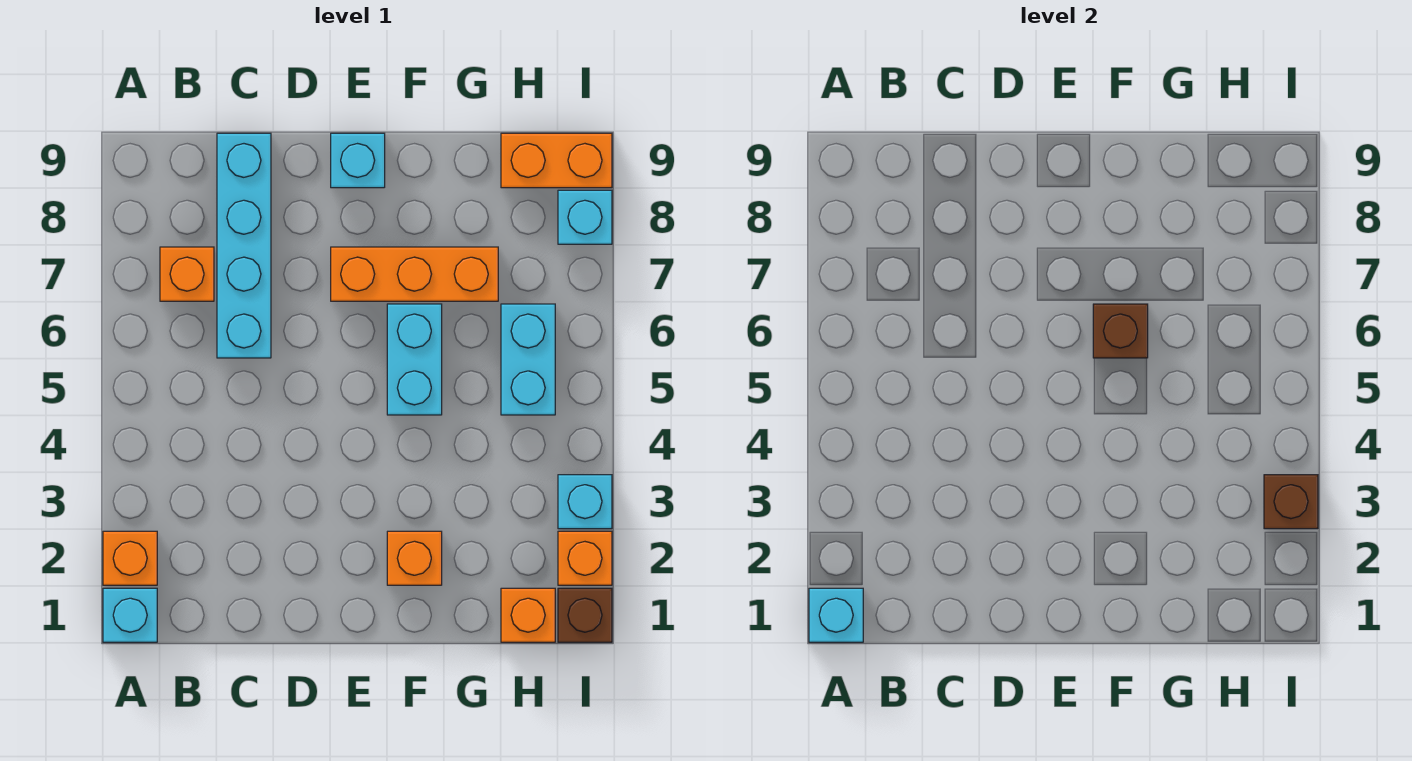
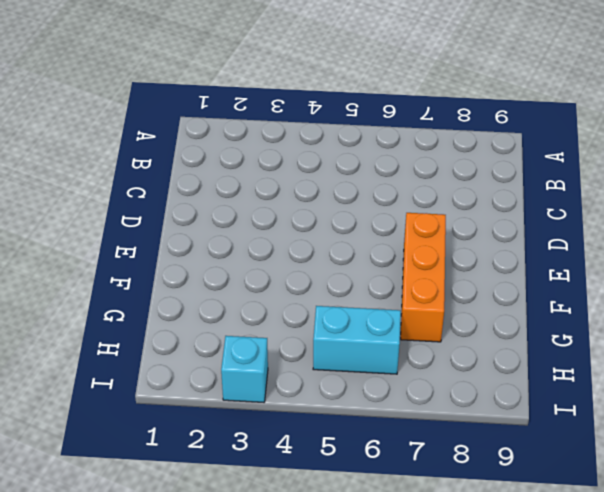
none -> cyan 1x1 brick [103,588,157,642]
none -> orange 1x1 brick [103,531,157,585]
none -> orange 1x1 brick [160,247,214,301]

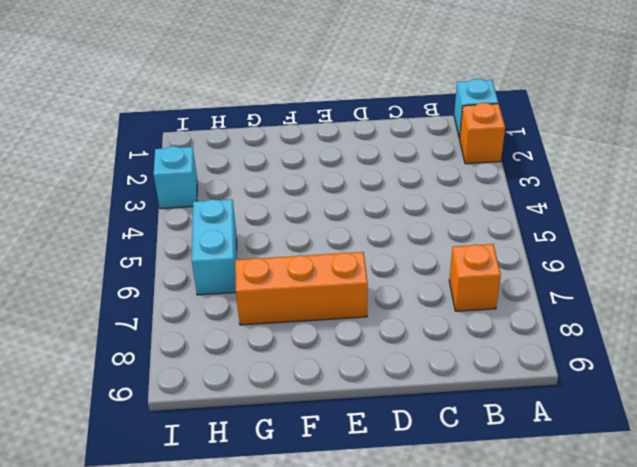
none -> cyan 1x4 brick [217,133,271,358]
none -> cyan 1x1 brick [331,133,385,188]
none -> orange 1x1 brick [387,531,442,585]

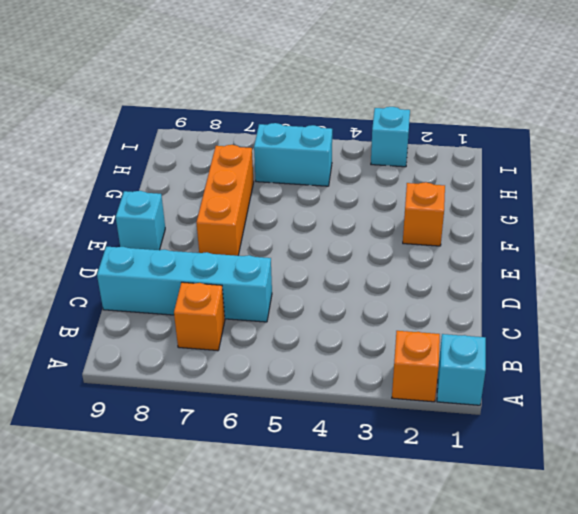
none -> cyan 1x2 brick [387,304,442,415]
none -> orange 1x1 brick [501,588,555,642]
none -> orange 1x2 brick [501,133,612,188]

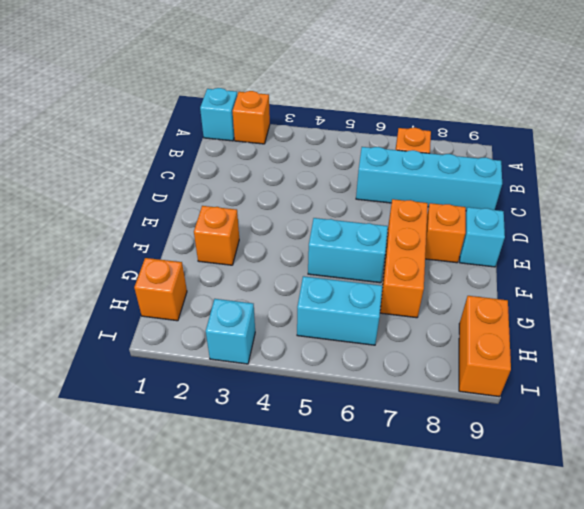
orange 1x1 brick [425,203,466,263] -> orange 1x1 brick moved to [558,531,612,585]
none -> brown 1x1 brick [558,588,612,642]
none -> cyan 1x1 brick [558,190,612,244]
none -> cyan 1x1 brick [809,588,863,642]

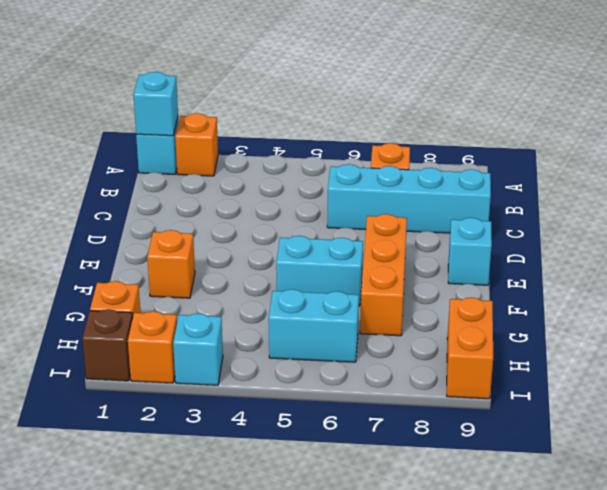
none -> cyan 1x1 brick [558,190,612,244]
none -> brown 1x1 brick [1093,304,1148,358]
none -> brown 1x1 brick [1264,475,1318,529]

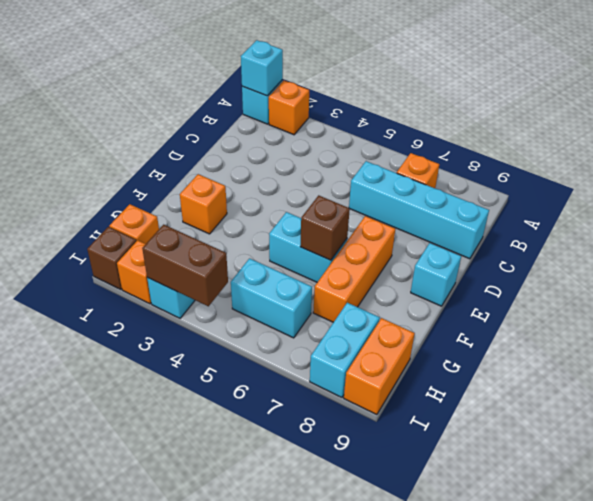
cyan 1x2 brick [310,303,380,397] -> cyan 1x1 brick [558,190,612,244]
brown 1x2 brick [142,225,228,306] -> brown 1x1 brick [1264,475,1318,529]

